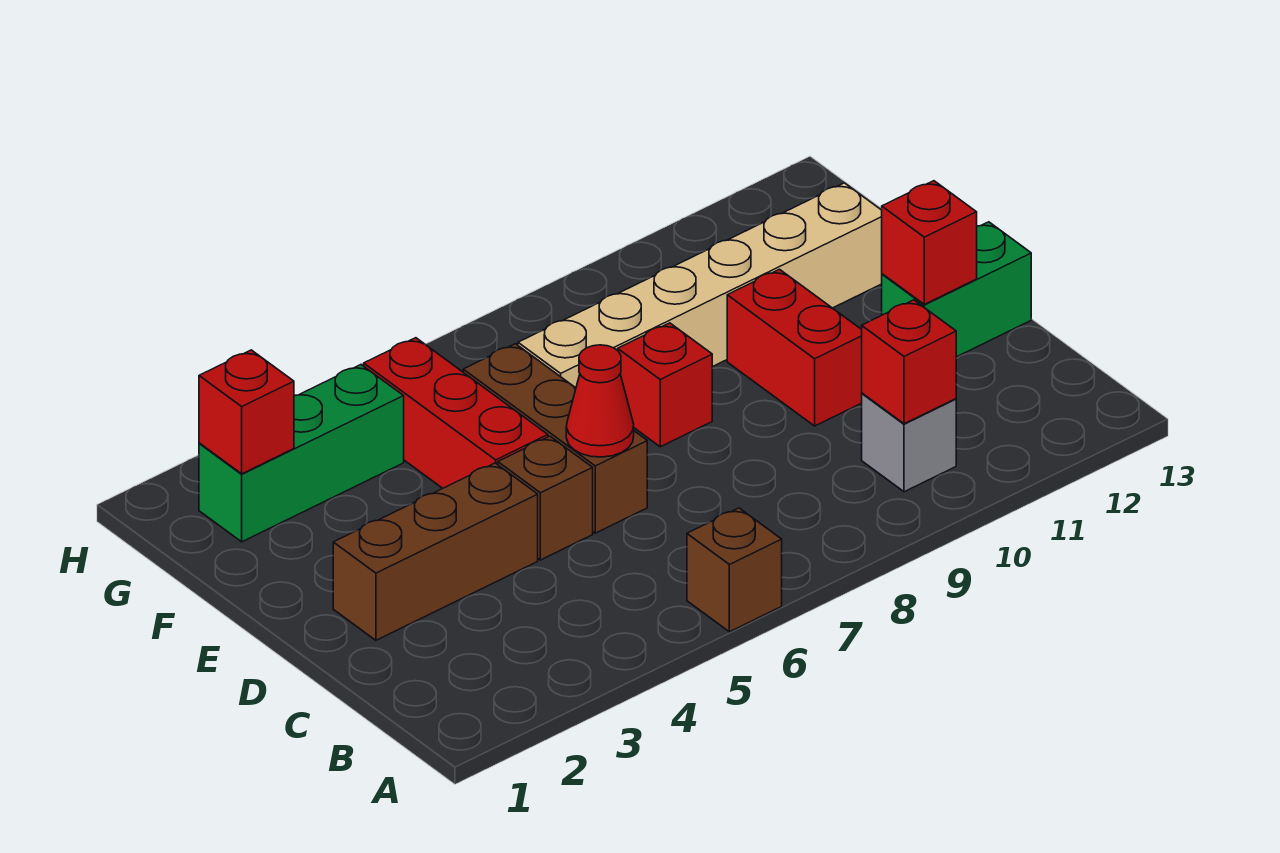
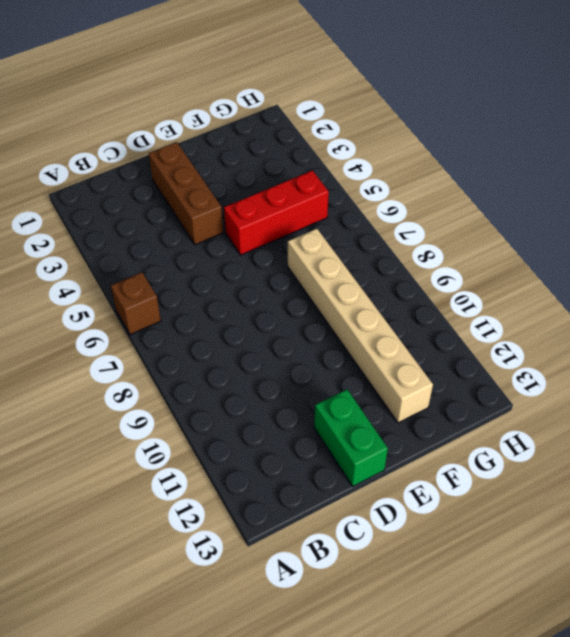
none -> grey 1x1 brick [862,393,956,492]
none -> brown 1x1 brick [498,436,593,560]
none -> brown 1x3 brick [463,344,647,533]

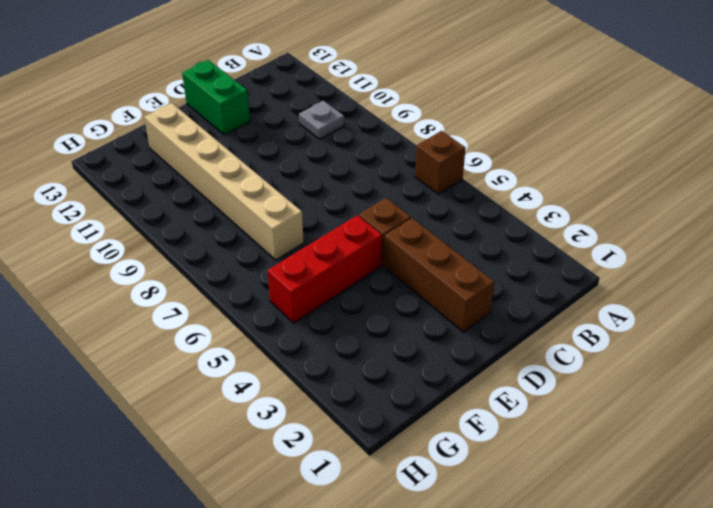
grey 1x1 plate [299,101,344,139] -> grey 1x1 brick [862,393,956,492]
none -> brown 1x3 brick [463,344,647,533]
none -> red 1x2 brick [727,269,862,426]
none -> red 1x1 brick [618,323,712,447]

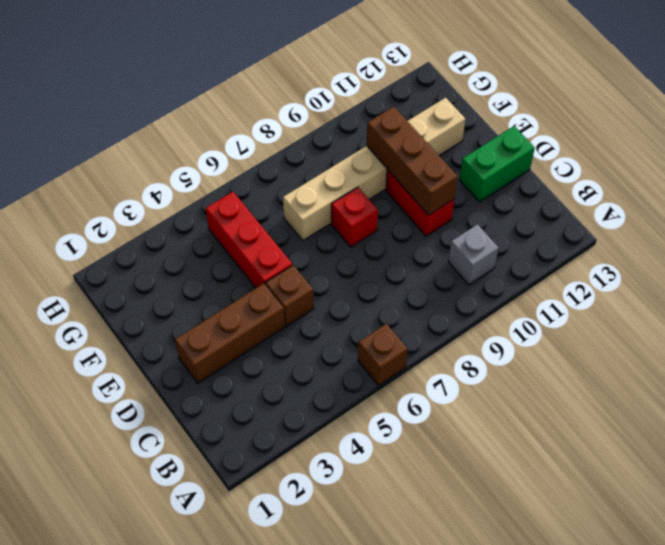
brown 1x3 brick [367,107,458,215] -> brown 1x3 brick moved to [463,344,647,533]
none -> green 1x3 brick [199,365,404,542]
none -> red 1x1 brick [862,300,956,424]
none -> red 1x1 cone [566,345,634,457]

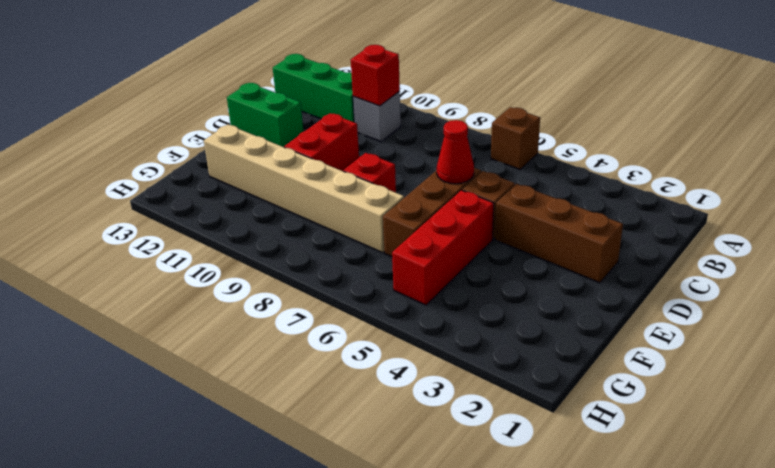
green 1x3 brick [273,54,354,122] -> green 1x3 brick moved to [199,365,404,542]
none -> red 1x1 brick [882,181,977,304]
none -> red 1x1 brick [199,350,294,474]

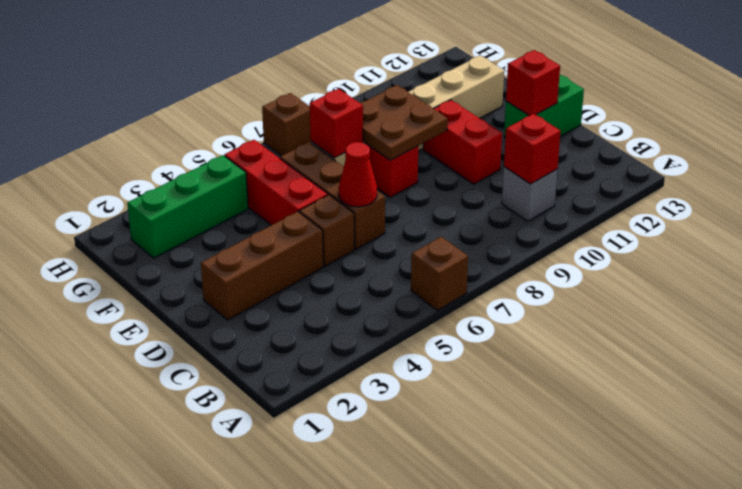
brown 2x2 plate [360,85,448,160] -> none
red 1x1 brick [310,89,363,158] -> red 1x1 brick moved to [199,350,294,474]
brown 1x1 brick [262,93,311,156] -> none

